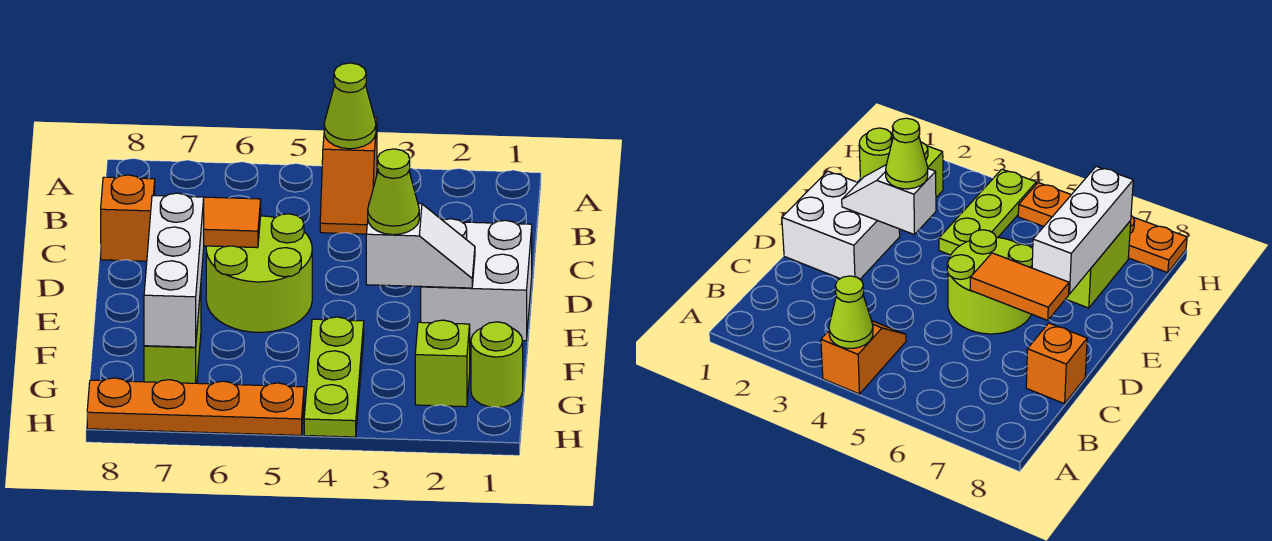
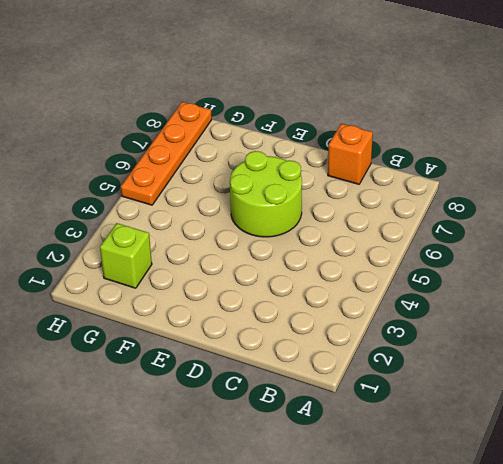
none -> orange 1x2 slope [320,117,377,234]
none -> white 2x2 brick [421,219,532,341]
none -> lime 1x3 plate [304,317,364,437]

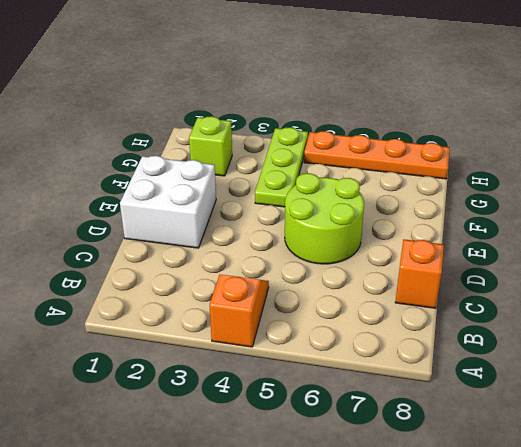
none -> lime 1x2 brick [144,288,201,383]
none -> lime 1x1 round brick [471,322,523,407]
none -> lime 1x1 cone [324,63,376,149]

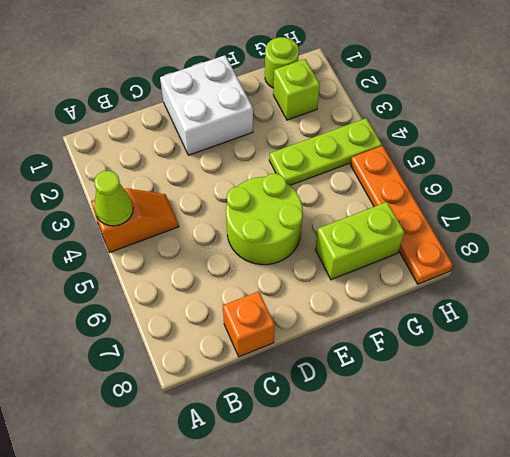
none -> orange 1x2 tile [204,197,261,248]
none -> white 1x2 slope [366,202,475,288]
none -> white 1x3 brick [144,193,204,347]

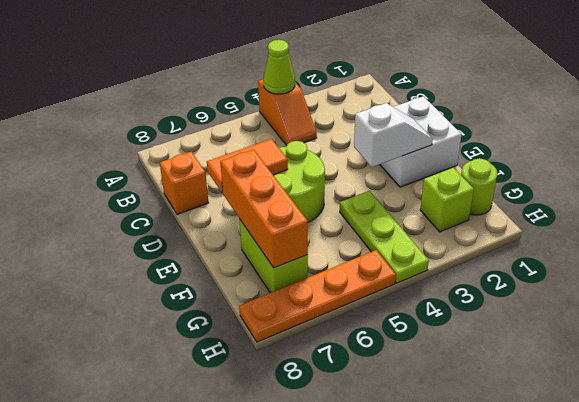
orange 1x3 brick [220,150,308,268] -> white 1x3 brick [144,193,204,347]
none -> lime 1x1 cone [368,149,419,235]

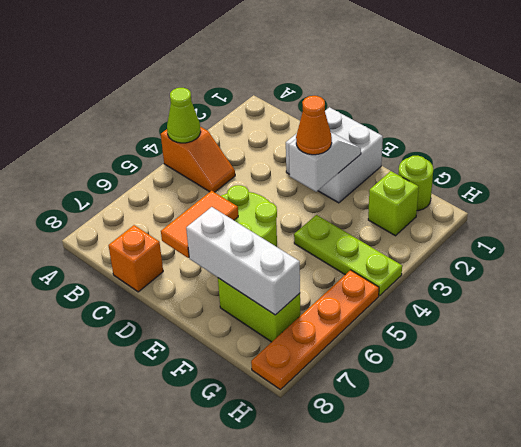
orange 1x1 cone [296,96,332,155] -> lime 1x1 cone [368,149,419,235]

